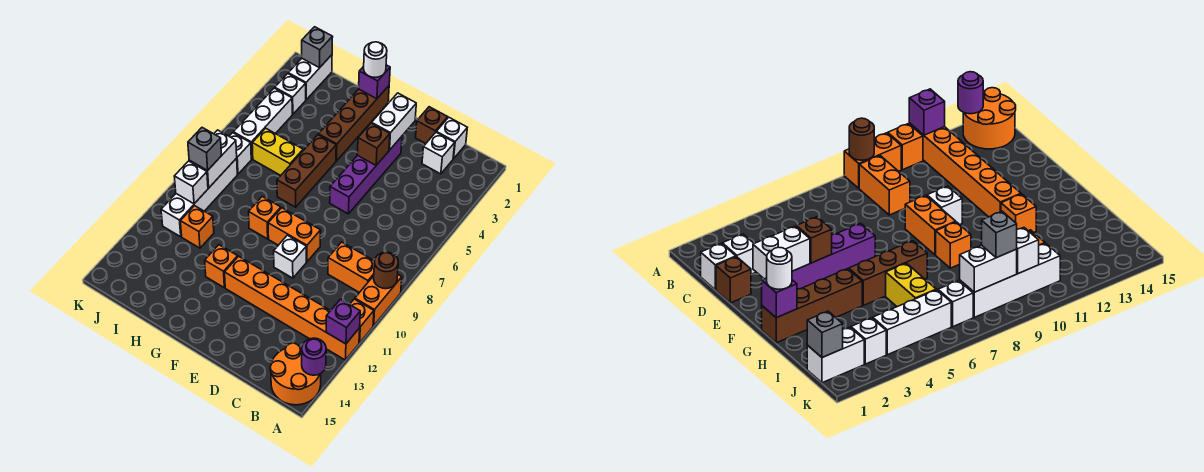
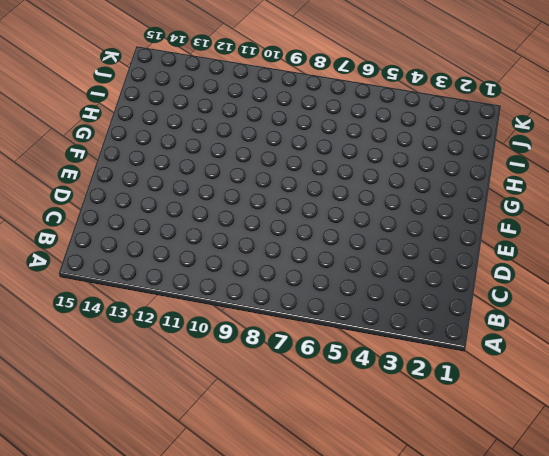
none -> orange 1x2 brick [355,275,402,326]
none -> orange 1x1 brick [350,299,374,343]
none -> orange 1x6 brick [225,256,360,360]
none -> orange 2x2 round brick [270,343,321,405]

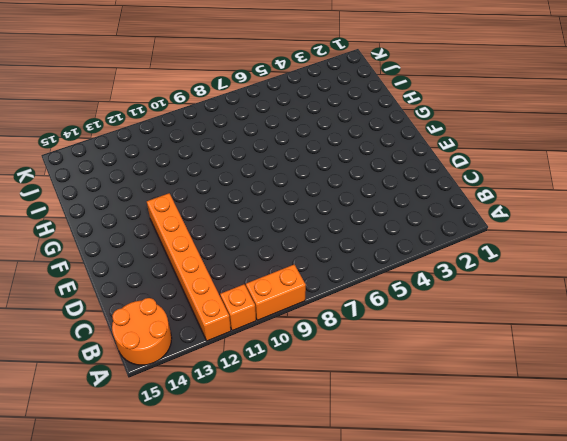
none -> orange 1x2 brick [328,242,375,293]
none -> white 1x1 brick [436,117,467,159]
none -> white 1x1 brick [422,132,455,174]
none -> brown 1x1 brick [416,107,448,144]

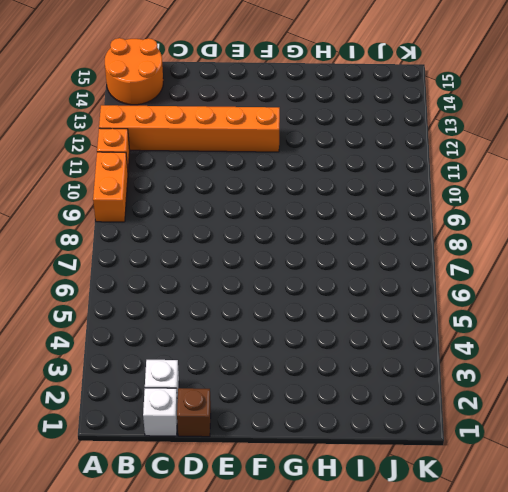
none -> orange 1x2 brick [328,242,375,293]
none -> purple 1x4 brick [330,137,402,214]
none -> orange 1x2 brick [268,208,321,262]
none -> white 1x1 brick [274,235,306,278]

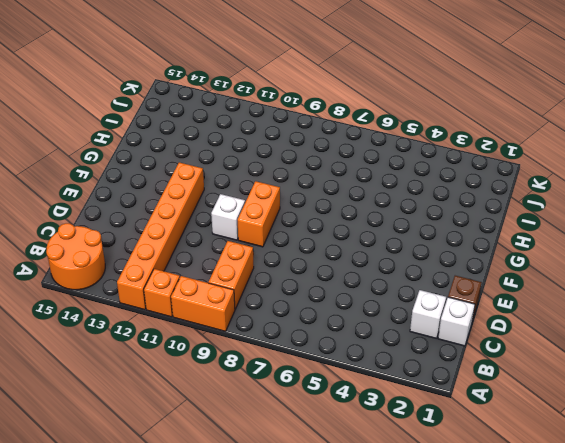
none -> purple 1x4 brick [330,137,402,214]
none -> brown 1x4 brick [318,86,389,161]
none -> brown 1x3 brick [277,135,336,207]
none -> orange 1x1 brick [249,197,281,239]

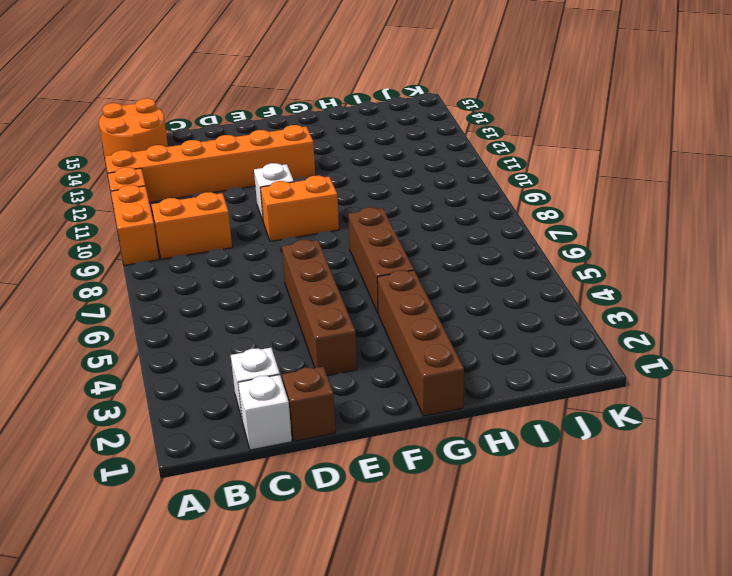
brown 1x4 brick [282,240,357,376] -> purple 1x4 brick [330,137,402,214]
none -> orange 1x1 brick [249,197,281,239]
none -> orange 1x1 brick [205,245,238,288]
none -> yellow 1x2 brick [252,128,303,175]
none -> orange 1x1 brick [180,206,214,248]

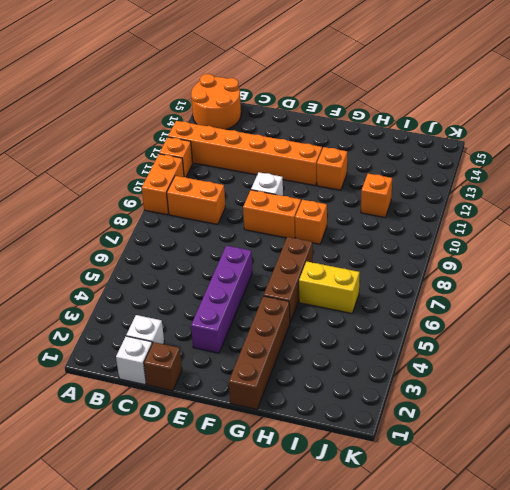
none -> white 1x2 brick [288,55,332,100]
none -> white 1x1 brick [275,74,306,114]
none -> white 1x3 brick [233,88,292,159]
none -> white 1x1 brick [229,133,251,174]

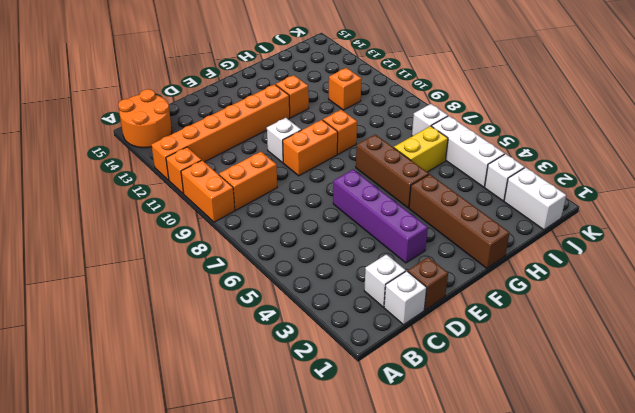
none -> white 1x4 brick [161,158,237,237]
none -> brown 1x1 round brick [374,252,398,289]
none -> purple 1x1 brick [326,299,360,344]
none -> purple 1x1 round brick [302,338,326,375]

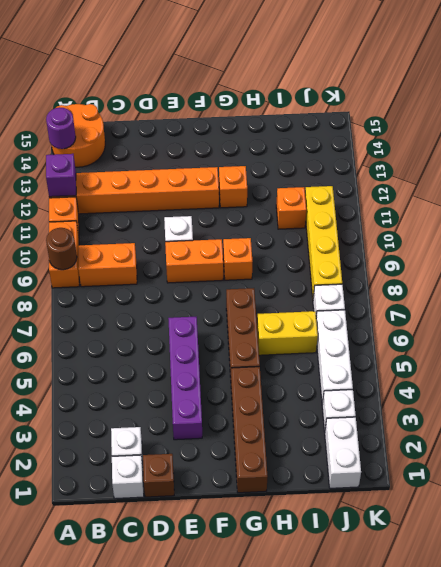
yellow 1x4 brick [305,186,342,297] -> white 1x4 brick [161,158,237,237]
none -> white 1x2 brick [372,93,416,150]
none -> brown 1x1 brick [357,123,390,165]
none -> purple 1x1 brick [359,65,390,99]
none -> grey 1x1 brick [302,27,333,68]

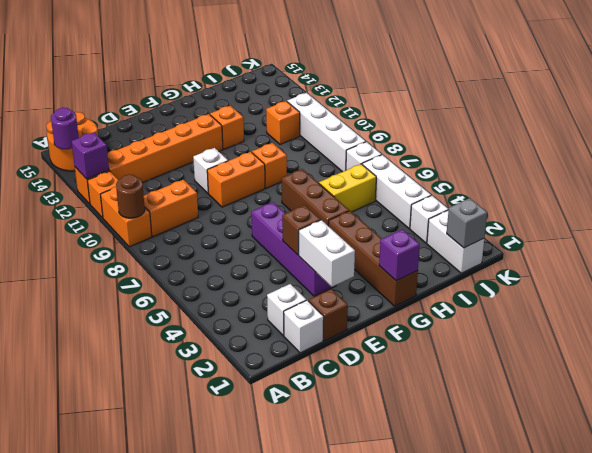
none -> white 1x2 brick [189,130,237,188]
none -> white 1x1 brick [174,161,208,204]
none -> white 1x1 round brick [364,42,387,77]
none -> grey 1x1 brick [188,128,222,171]

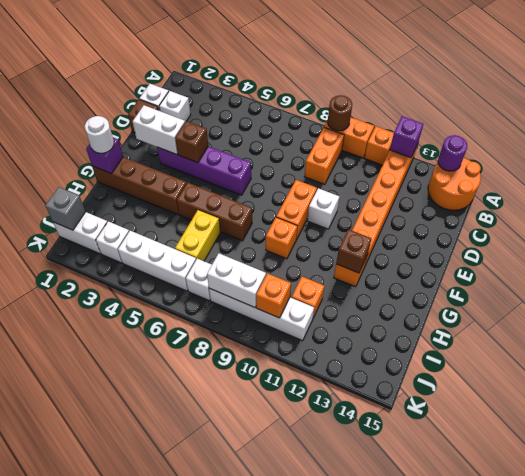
brown 1x1 brick [336,229,372,273] -> none
orange 1x1 brick [256,273,291,318] -> white 1x1 brick [174,161,208,204]
none -> grey 1x1 brick [188,128,222,171]

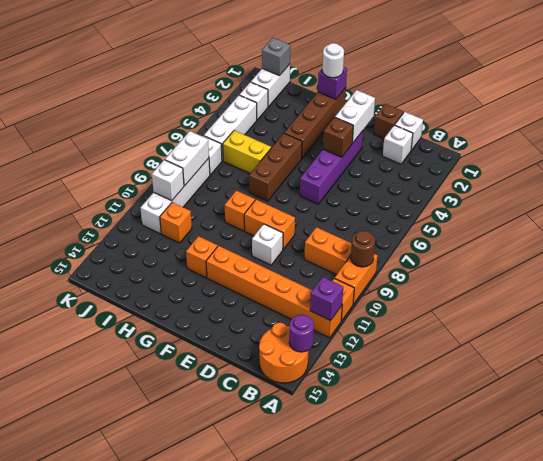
none -> grey 1x1 brick [188,128,222,171]

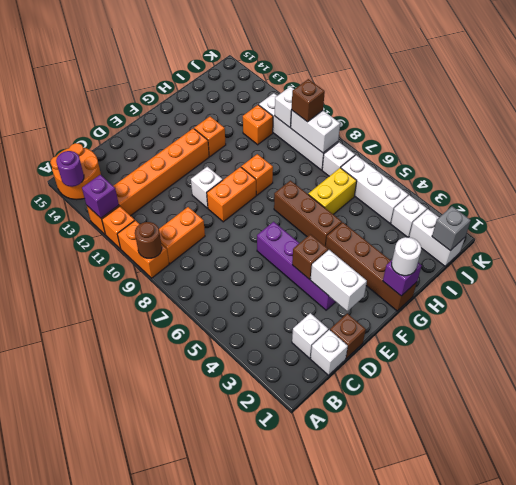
brown 1x1 brick [292,79,325,122] -> grey 1x1 brick [188,128,222,171]

